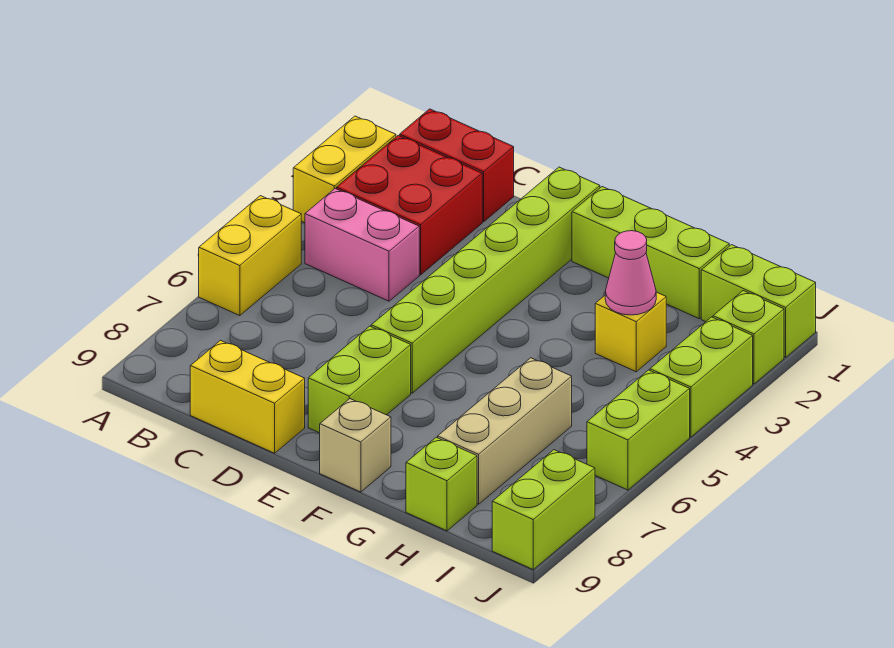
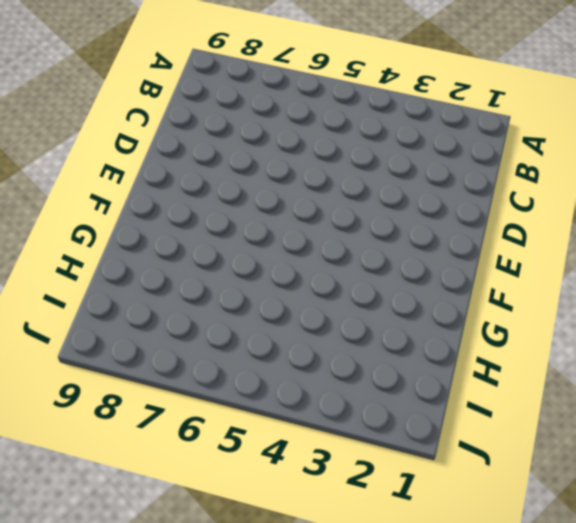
none -> yellow 1x2 brick [293,116,396,223]
none -> yellow 1x2 brick [199,196,301,316]
none -> red 1x2 brick [400,109,514,222]

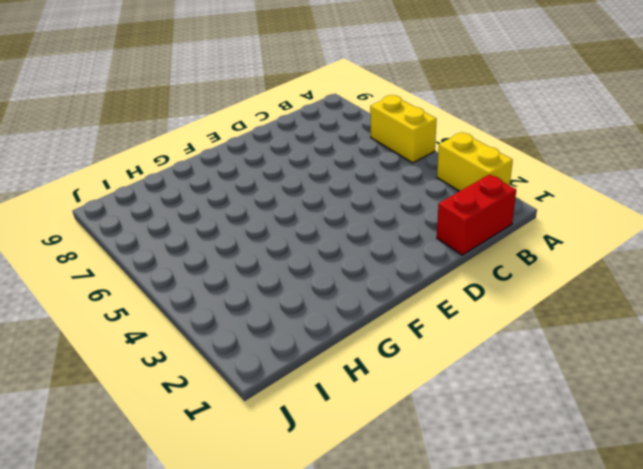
none -> red 2x2 brick [337,136,482,275]
none -> pink 1x2 brick [305,189,419,301]
none -> yellow 1x2 brick [190,340,305,453]

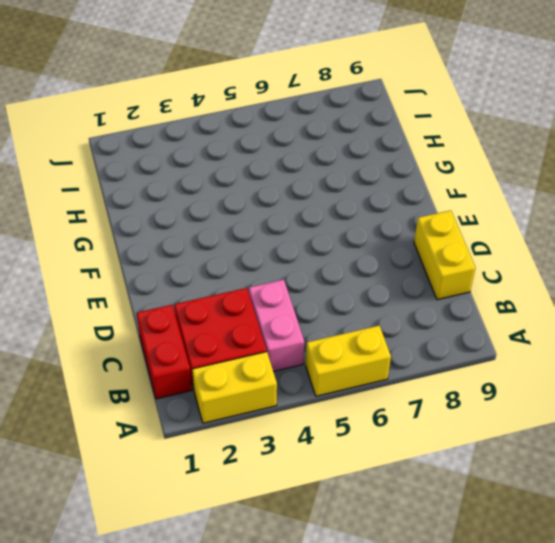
none -> lime 1x6 brick [371,167,600,393]
none -> lime 1x2 brick [308,326,411,433]
none -> lime 1x3 brick [572,187,729,319]

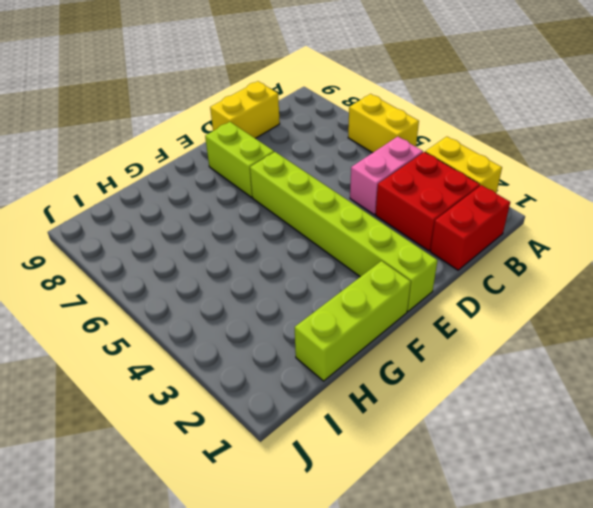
none -> tan 1x1 brick [320,399,391,492]
none -> yellow 1x1 brick [595,292,666,372]
none -> tan 1x3 brick [438,358,572,504]

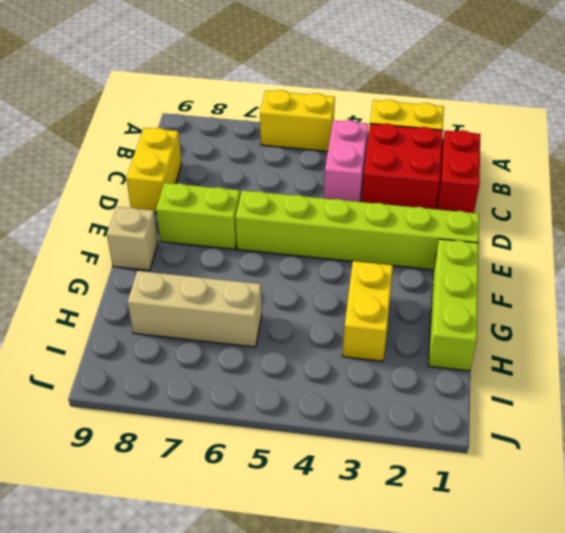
yellow 1x2 brick [342,261,393,361] -> yellow 1x1 brick [595,292,666,372]
none -> lime 1x1 brick [406,437,477,531]
none -> lime 1x2 brick [701,245,816,357]
none -> lime 1x1 brick [713,291,784,384]

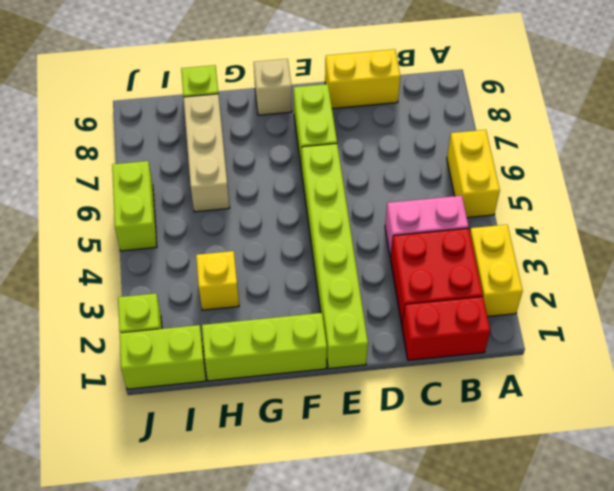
none -> lime 1x2 brick [650,317,753,437]
none -> lime 1x2 brick [492,450,595,569]
none -> pink 1x1 cone [605,231,656,315]

